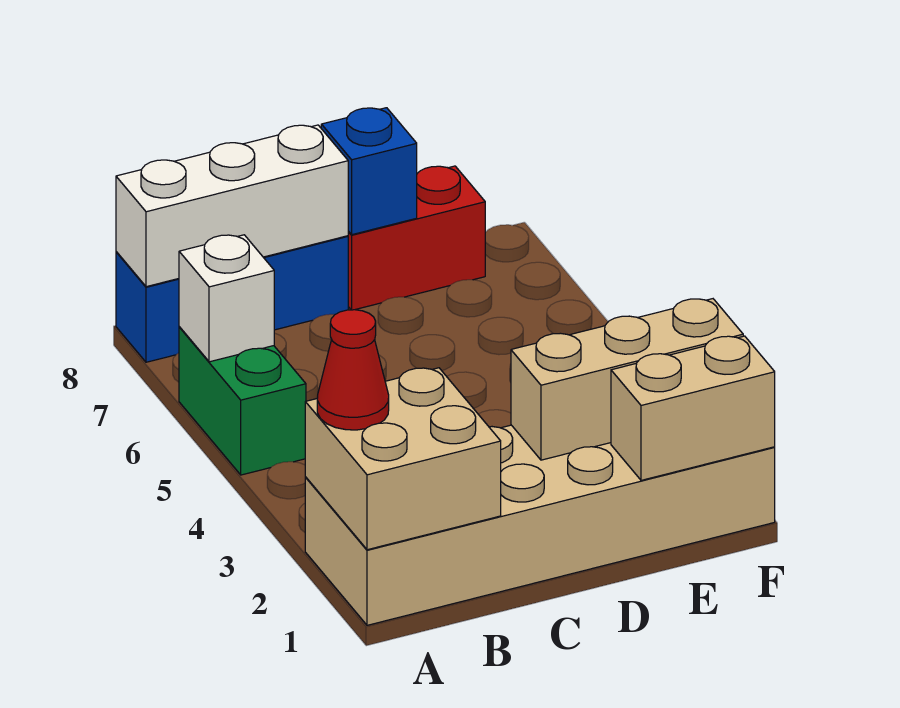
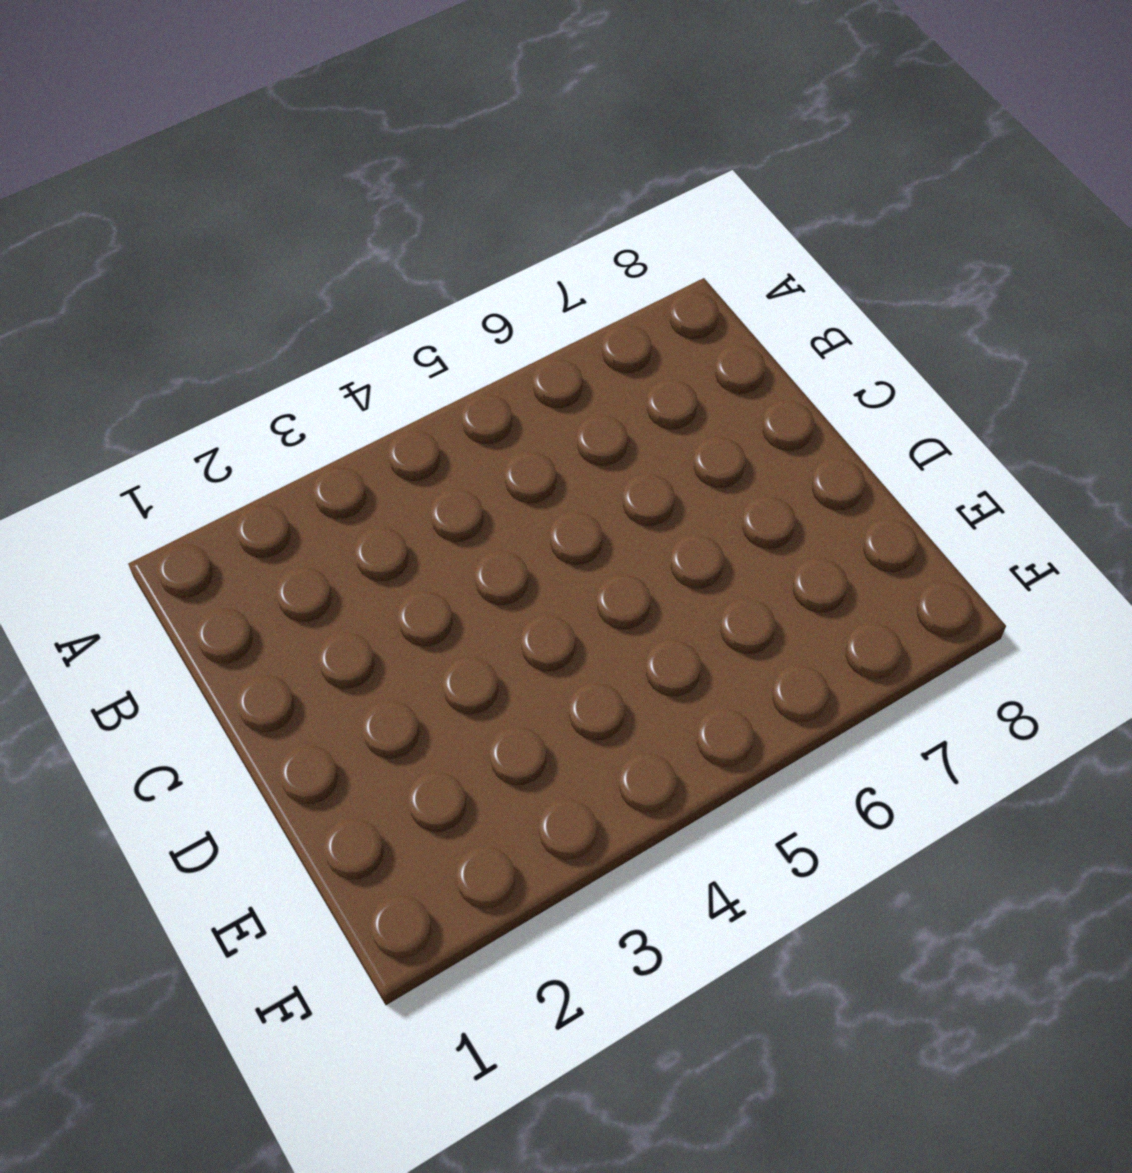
none -> tan 2x6 brick [305,425,775,625]
none -> green 1x2 brick [179,327,306,475]

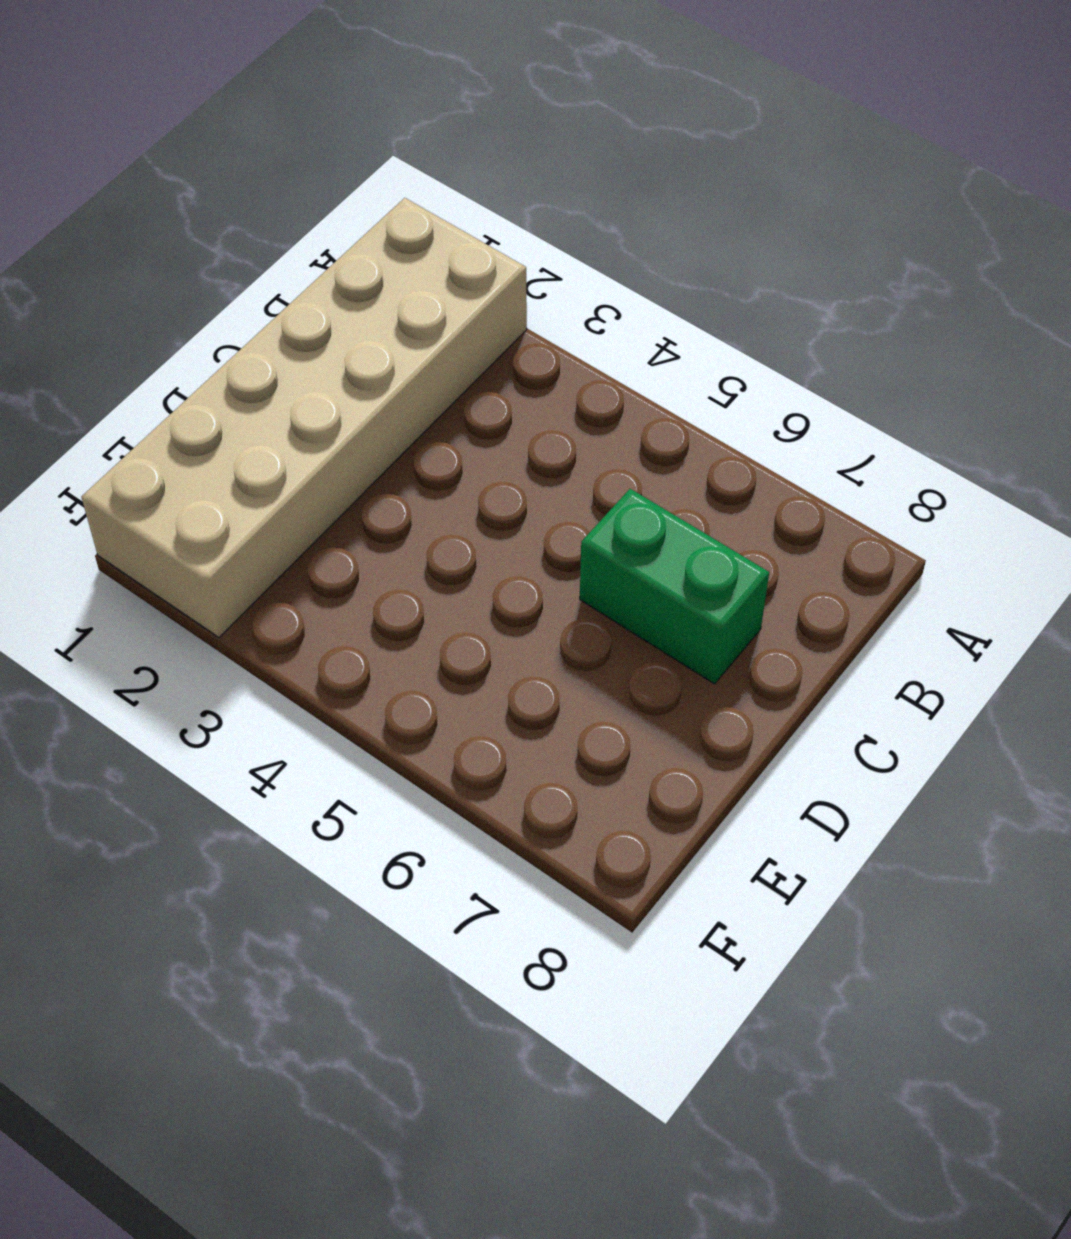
green 1x2 brick [580,489,769,684] -> green 1x2 brick moved to [179,327,306,475]
none -> blue 1x3 brick [116,236,348,362]
none -> red 1x2 brick [348,166,485,310]

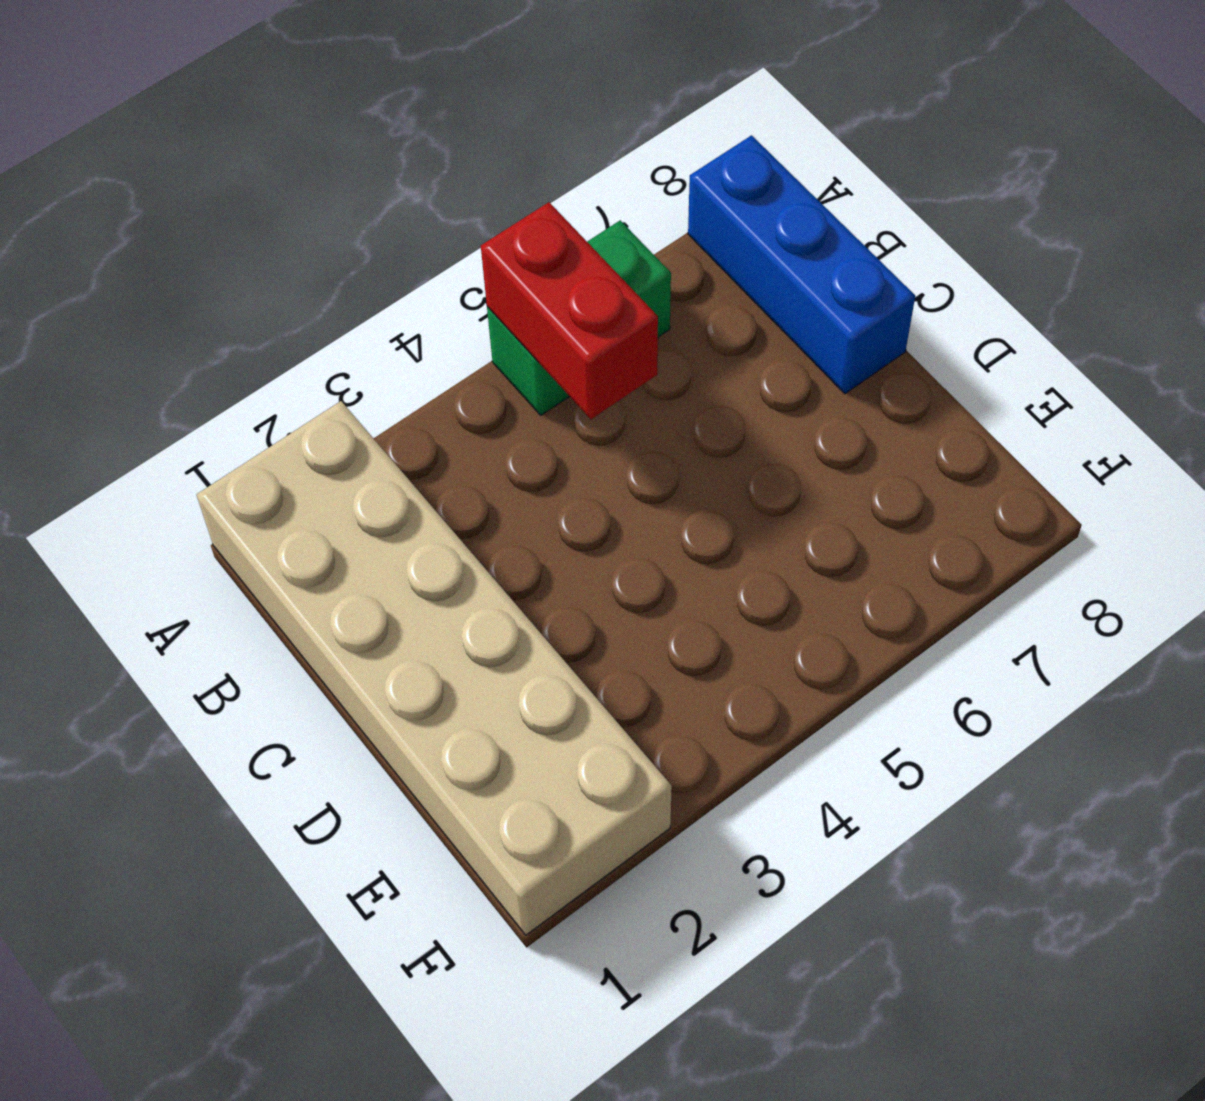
red 1x2 brick [481,202,658,419] -> red 1x2 brick moved to [348,166,485,310]
none -> tan 2x2 brick [305,368,501,550]
none -> white 1x1 brick [179,235,274,362]

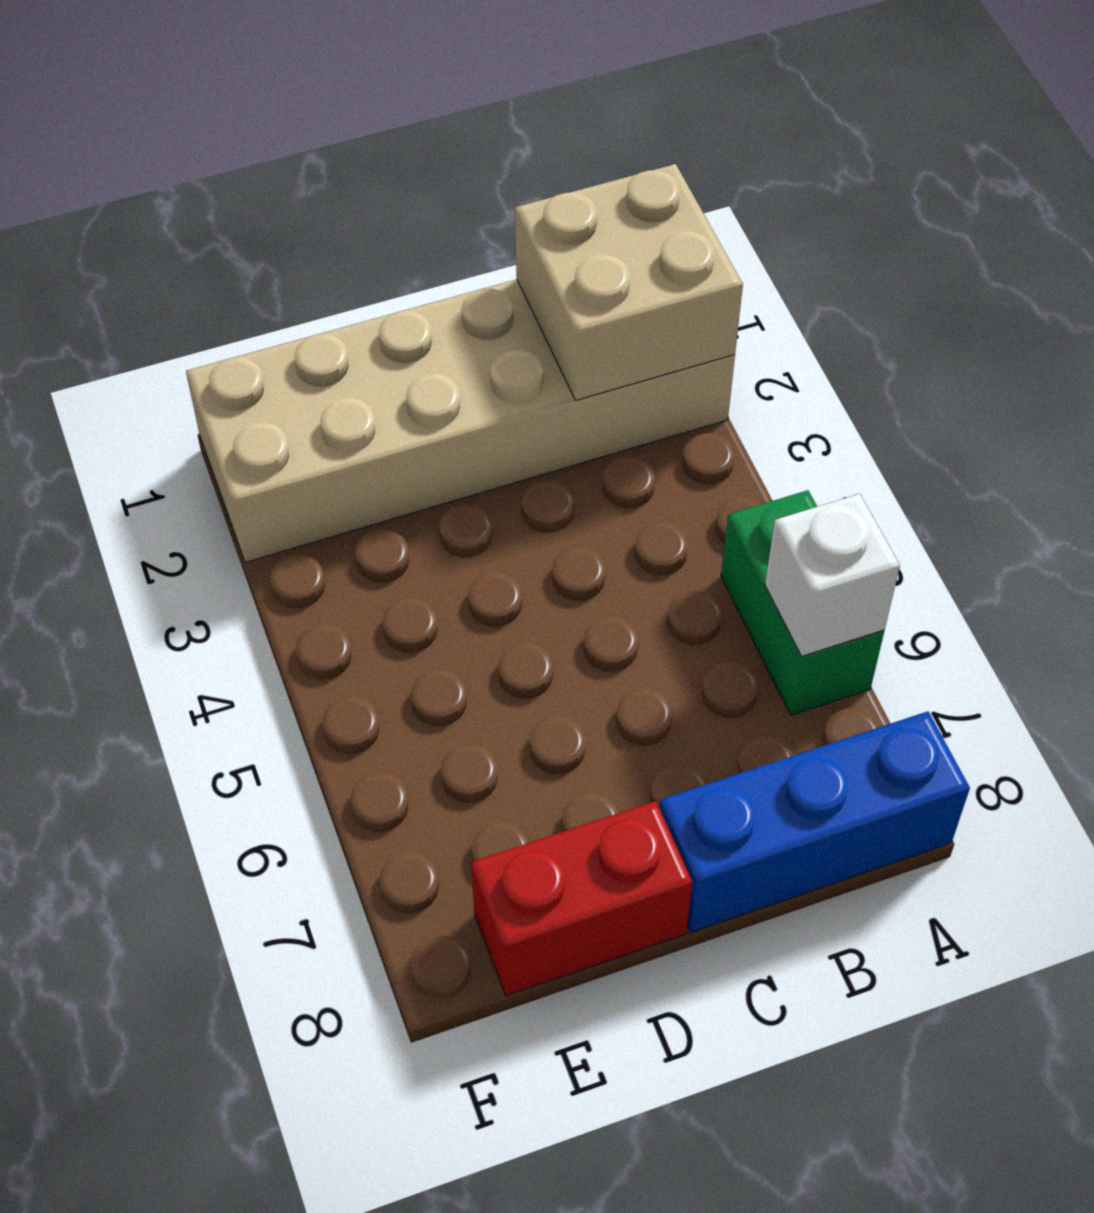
none -> white 1x3 brick [116,125,348,287]
none -> tan 1x3 brick [511,299,743,460]

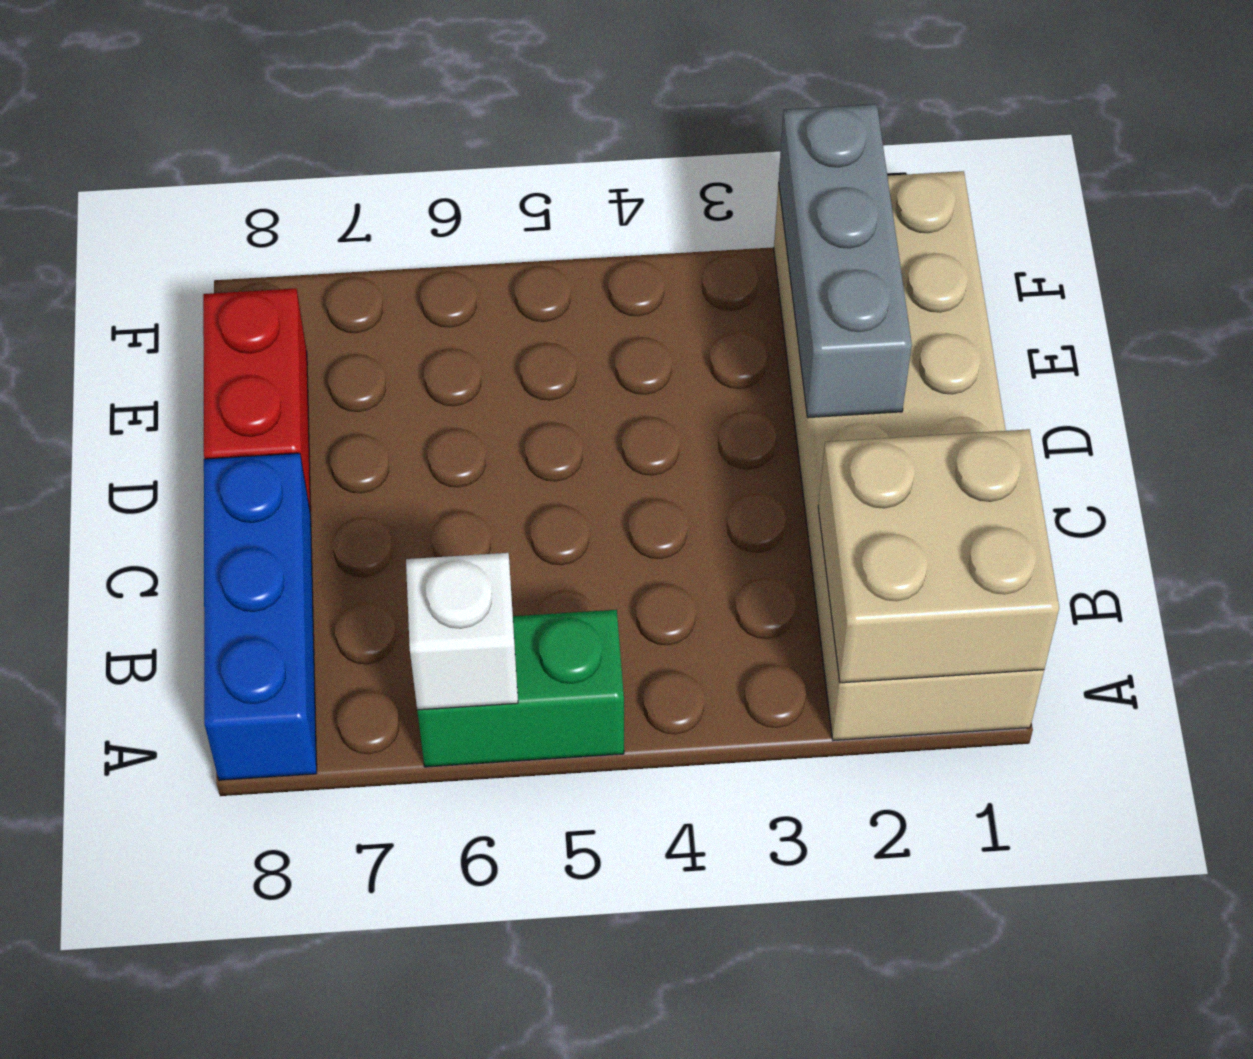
grey 1x3 brick [779,104,912,418] -> tan 1x3 brick [511,299,743,460]
none -> white 1x3 brick [116,125,348,287]
none -> blue 1x1 brick [321,108,417,235]

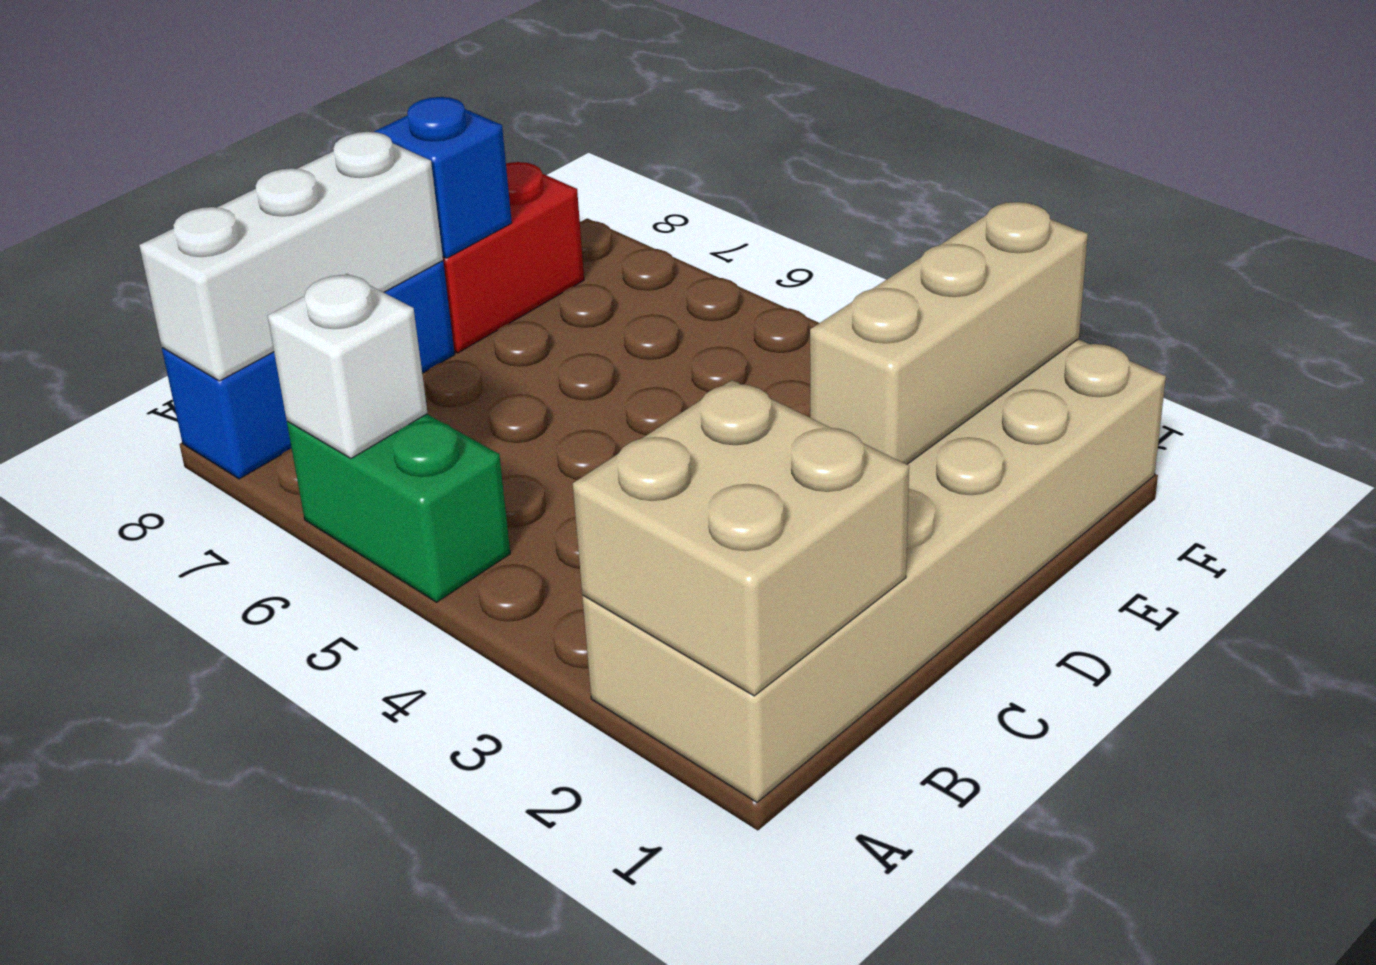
none -> tan 1x2 brick [611,336,775,480]
none -> red 1x1 cone [317,310,389,430]

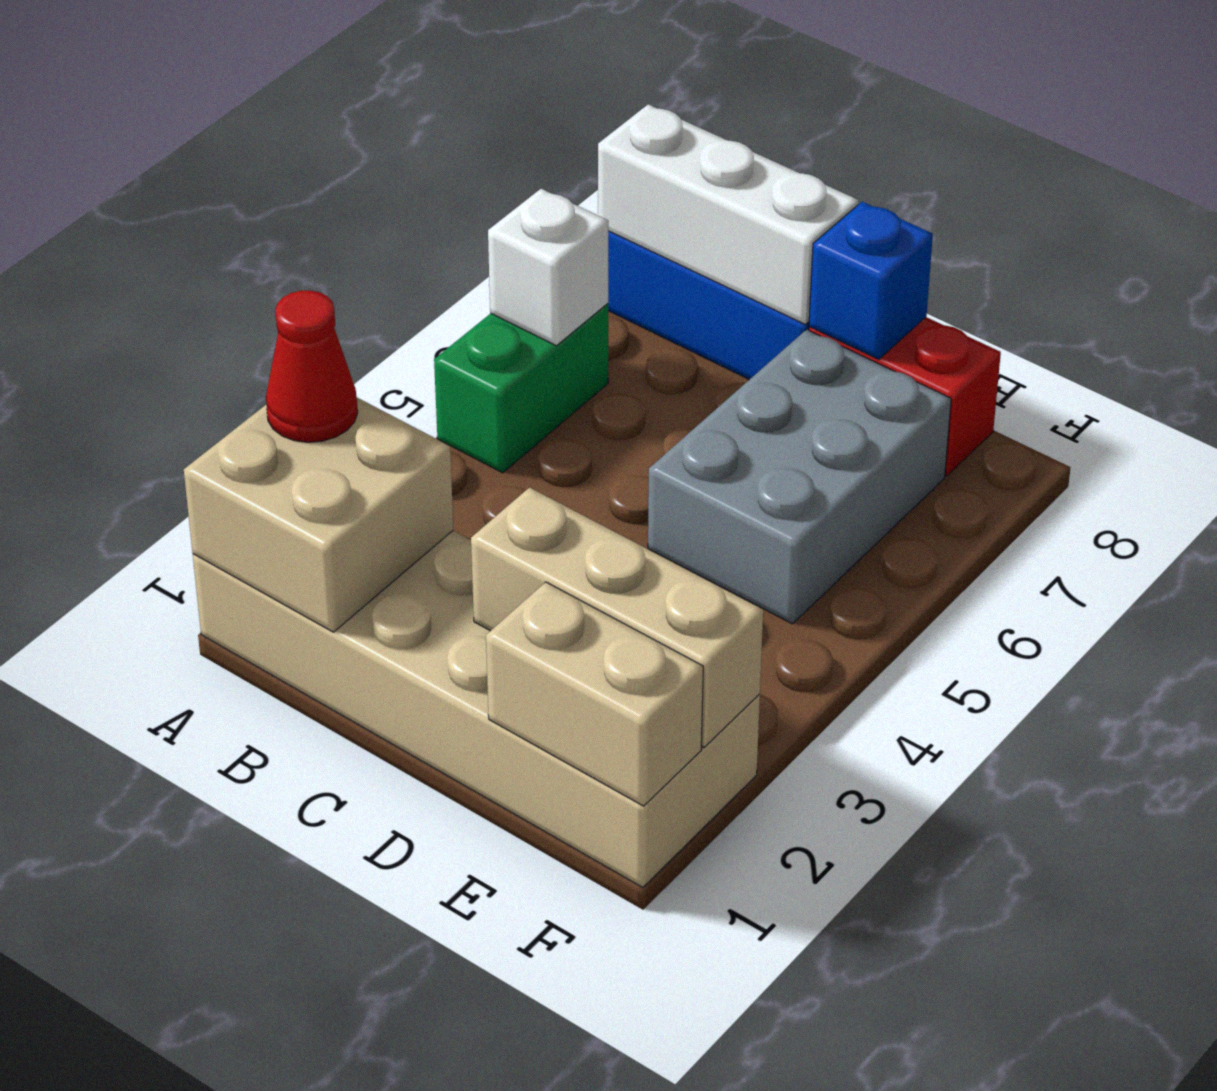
grey 2x3 brick [648,330,951,624] -> none

